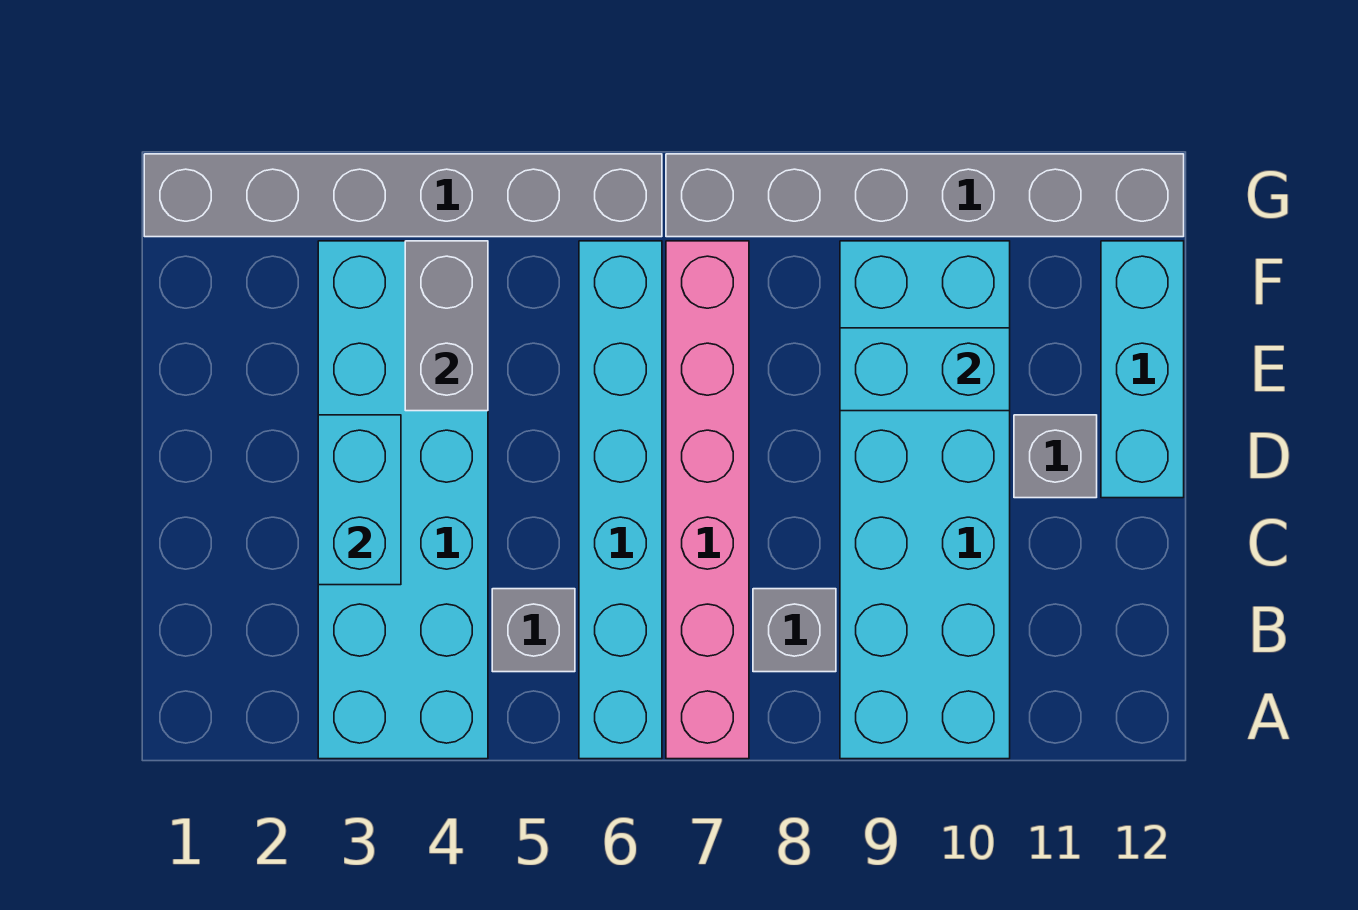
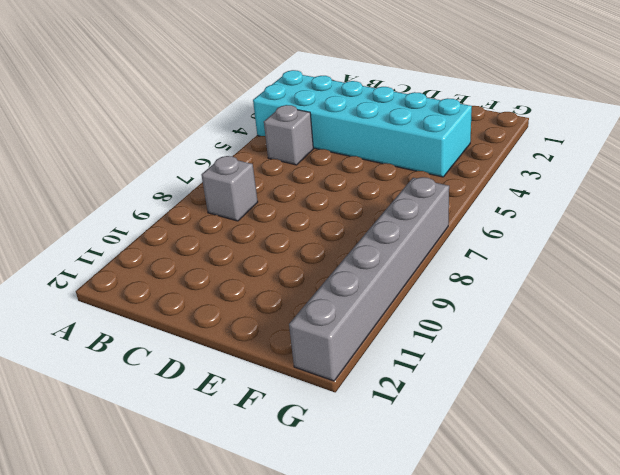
none -> cyan 1x6 brick [579,241,662,759]
none -> pink 1x6 brick [666,241,749,759]
none -> cyan 2x6 brick [840,241,1010,759]

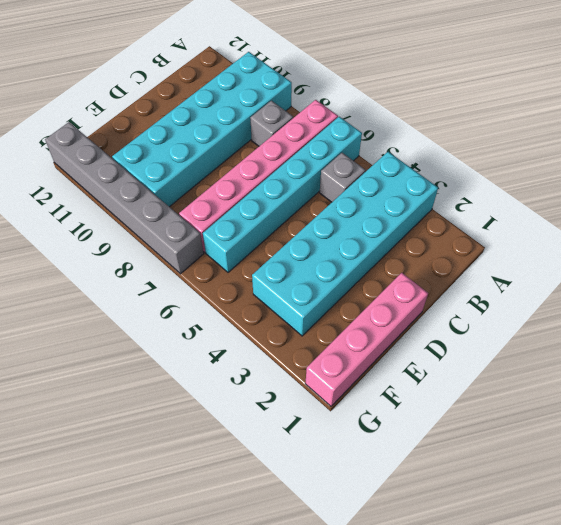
pink 1x4 brick [305,273,428,406] -> grey 1x6 brick [144,154,662,237]
none -> grey 1x1 brick [1014,415,1097,498]
none -> cyan 1x3 brick [1101,241,1184,498]
none -> cyan 1x2 brick [318,415,401,585]

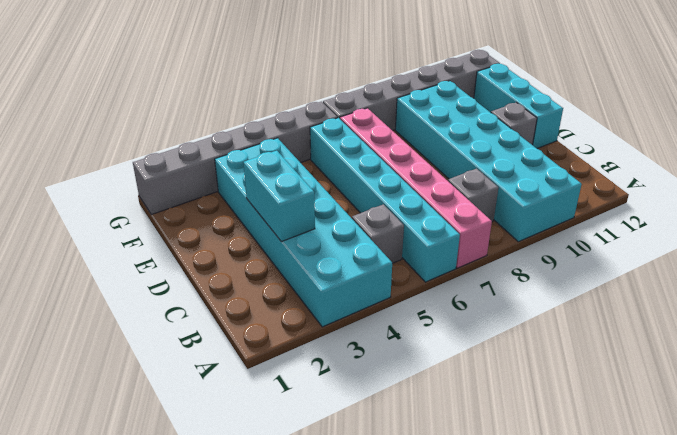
none -> grey 1x2 brick [405,241,488,411]
none -> cyan 1x2 brick [840,328,1010,411]

